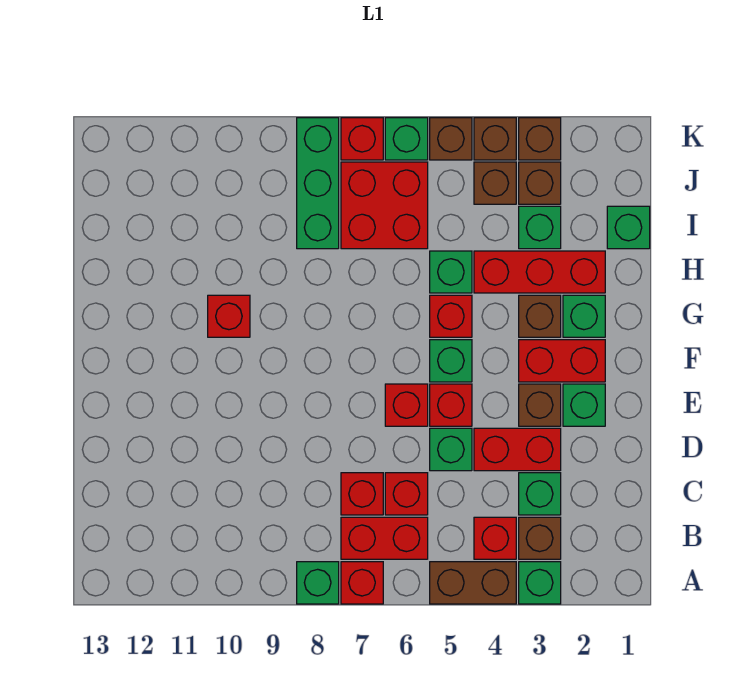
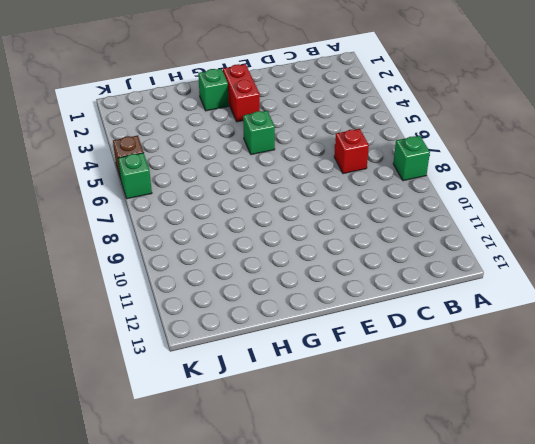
none -> green 1x1 brick [519,562,561,604]
none -> brown 1x2 brick [430,562,516,604]
none -> red 1x1 brick [341,562,383,604]
none -> brown 1x1 brick [519,517,561,559]

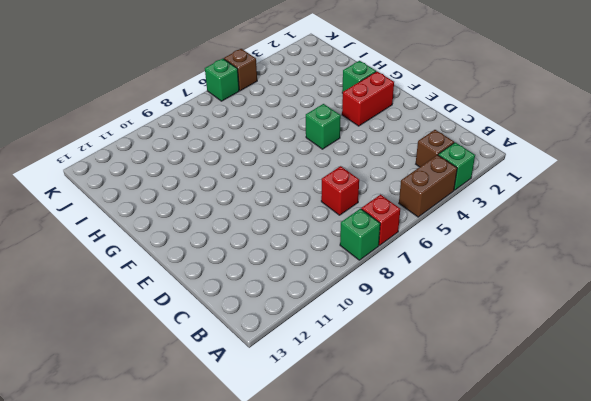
none -> red 1x1 brick [474,517,516,559]
none -> red 1x2 brick [341,517,428,559]
none -> green 1x1 brick [519,473,561,515]
none -> red 1x1 brick [385,473,428,515]

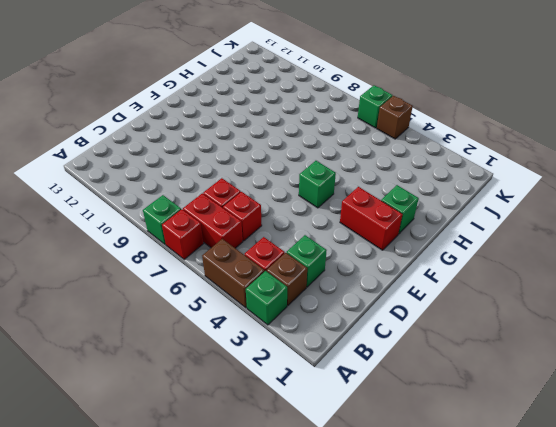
none -> red 1x2 brick [474,428,561,471]
none -> green 1x1 brick [430,428,472,471]
none -> green 1x1 brick [563,384,605,426]
none -> brown 1x1 brick [519,384,561,426]

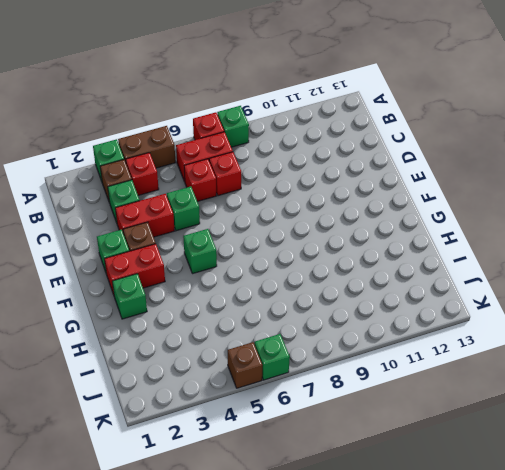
none -> red 1x1 brick [430,384,472,426]
none -> red 1x1 brick [385,384,428,426]
none -> brown 1x1 brick [519,295,561,337]
none -> red 1x1 brick [430,295,472,337]

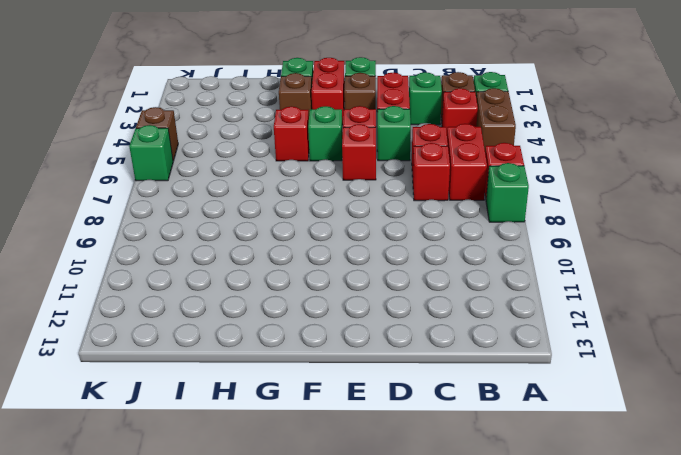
none -> red 1x1 brick [208,295,250,337]
none -> red 1x3 brick [474,251,605,293]
none -> green 1x1 brick [430,251,472,293]
none -> green 1x1 brick [607,206,650,249]

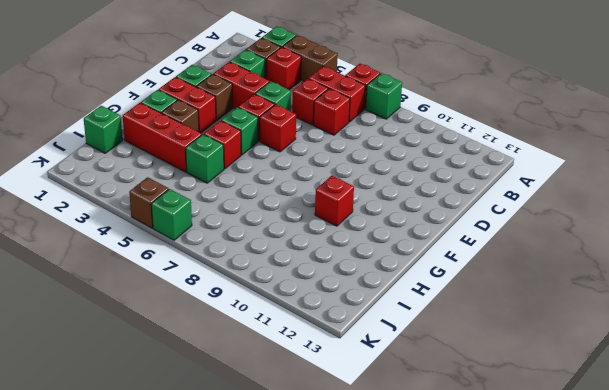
none -> green 1x1 brick [519,206,561,249]
none -> red 2x2 brick [341,162,428,249]
none -> green 1x3 brick [297,118,339,249]
none -> brown 1x1 brick [519,162,561,204]

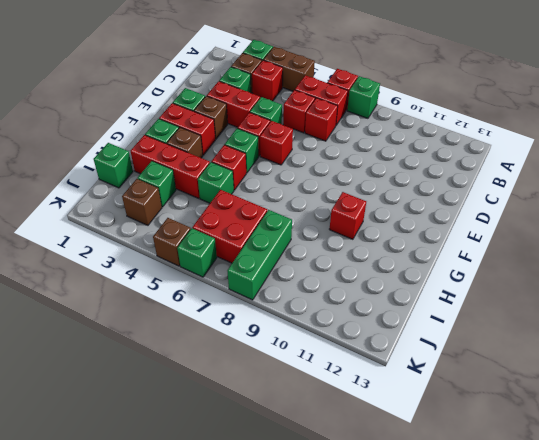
none -> brown 1x1 brick [474,162,516,204]
none -> brown 1x1 brick [519,118,561,160]
none -> brown 1x1 brick [474,118,516,160]
none -> red 1x1 brick [341,118,383,160]

